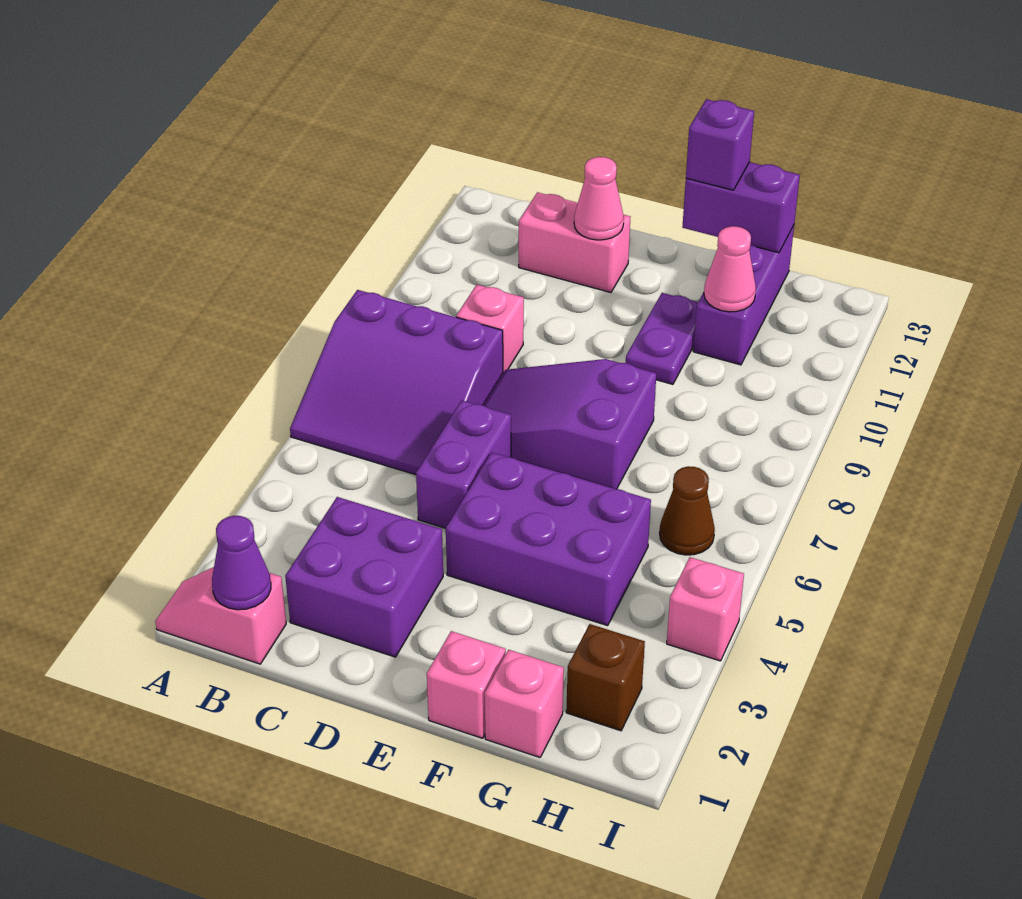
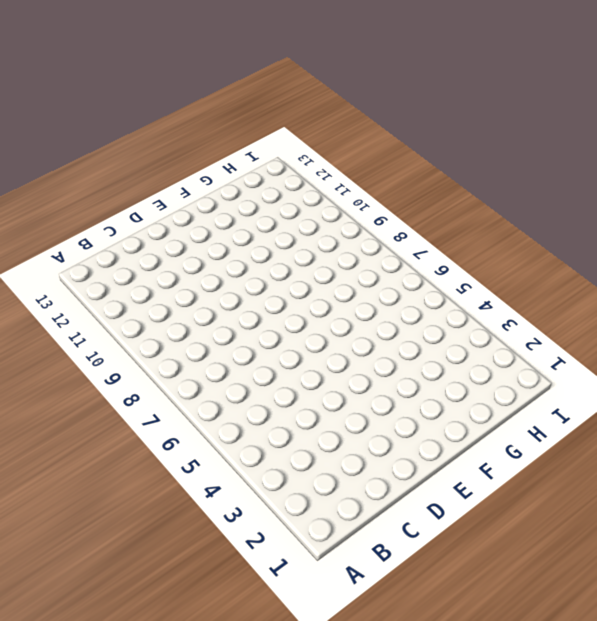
none -> pink 1x2 slope [155,567,286,664]
none -> purple 3x3 slope [290,290,503,475]
none -> purple 2x2 brick [285,497,443,657]

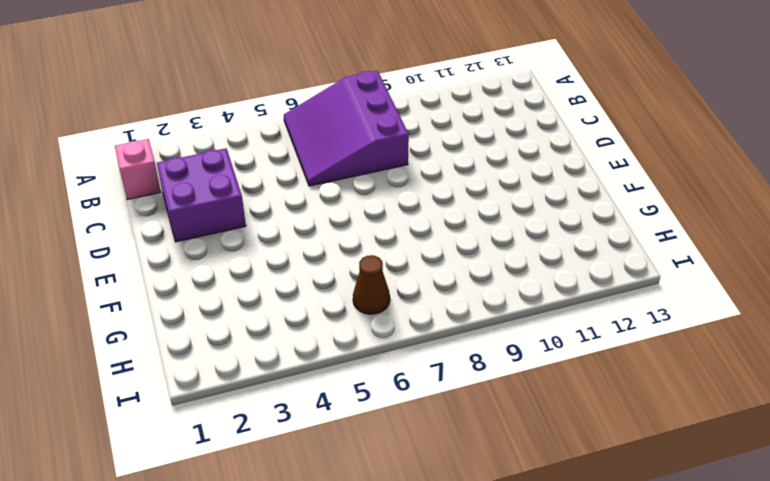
none -> pink 1x1 brick [456,285,524,373]
none -> pink 1x2 brick [519,192,630,292]
none -> purple 1x2 brick [416,400,511,528]

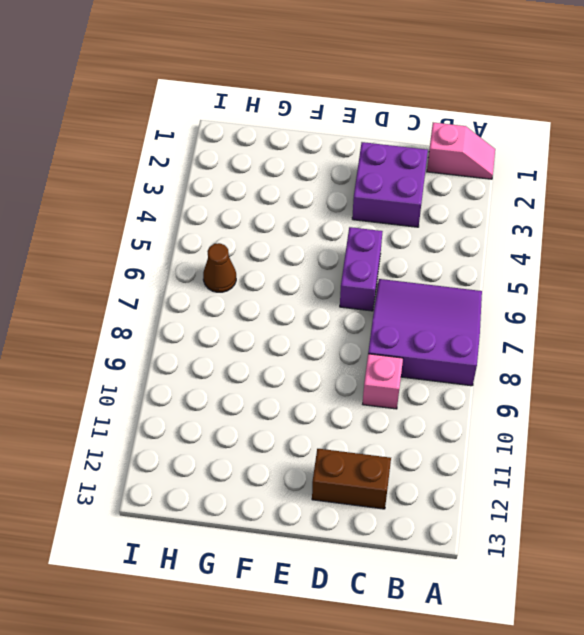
brown 1x2 brick [312,449,391,509] -> pink 1x2 brick [519,192,630,292]
none -> purple 2x3 slope [483,359,656,489]
none -> purple 2x3 brick [446,452,651,626]
none -> pink 1x1 brick [427,631,506,738]

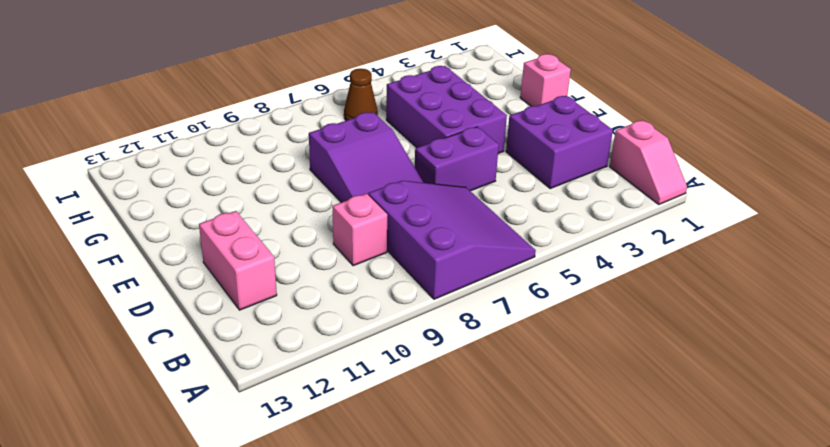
none -> purple 1x2 plate [626,293,698,384]
none -> pink 1x1 brick [485,650,564,757]
none -> purple 1x3 brick [693,225,794,365]

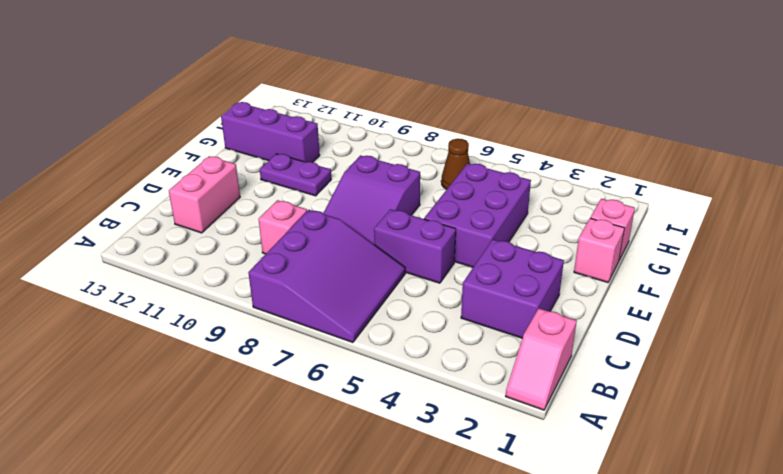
none -> brown 1x1 brick [566,624,645,731]
none -> pink 1x1 brick [667,557,744,661]
none -> purple 1x1 cone [212,516,271,610]

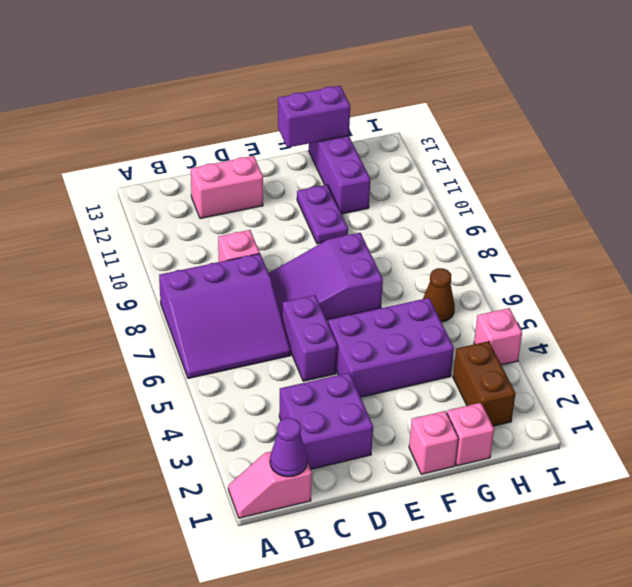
brown 1x2 brick [453,341,516,426] -> brown 1x1 brick [566,624,645,731]
none -> pink 1x1 cone [574,157,624,240]
none -> pink 1x1 cone [704,226,756,312]
none -> purple 1x1 brick [686,99,754,190]

